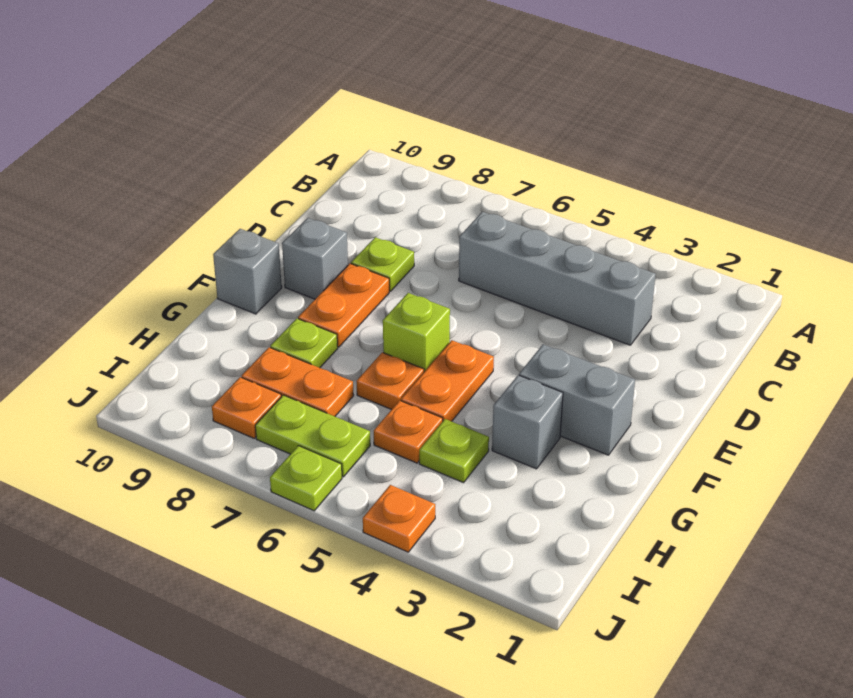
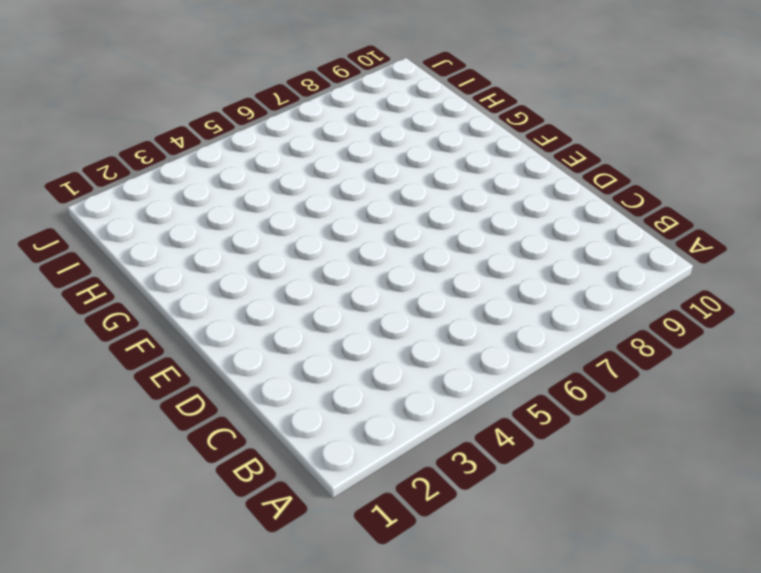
none -> grey 1x4 brick [459,212,656,345]
none -> lime 1x1 plate [351,237,414,291]
none -> orange 1x2 plate [298,264,389,347]

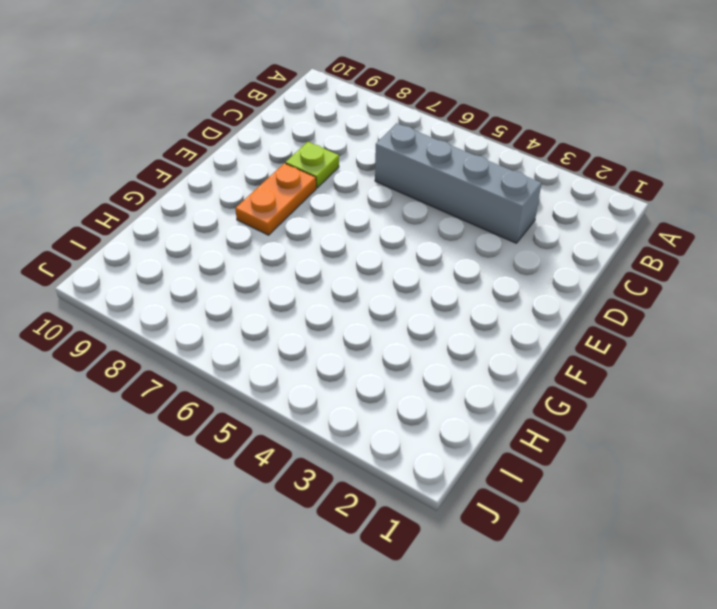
none -> grey 1x1 brick [282,218,348,299]
none -> grey 1x2 brick [519,344,635,455]
none -> orange 1x2 plate [401,340,494,421]

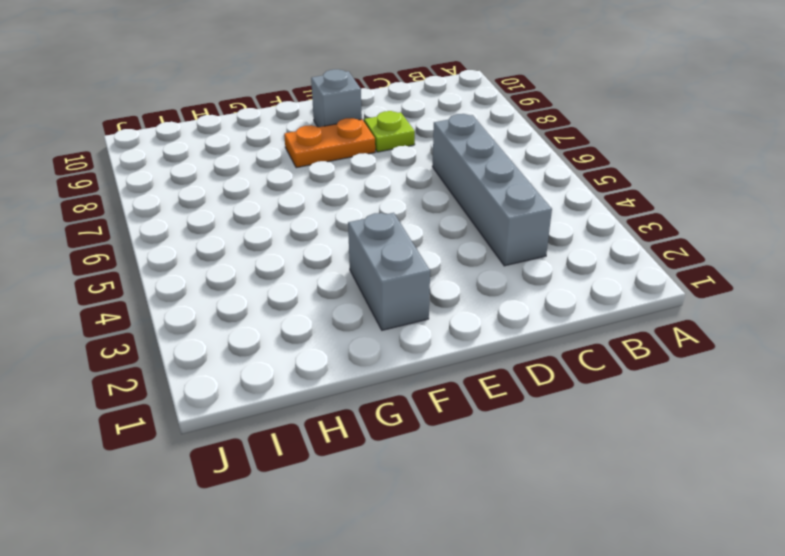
none -> orange 1x2 plate [401,340,494,421]
none -> lime 1x1 brick [383,293,450,372]
none -> grey 1x1 brick [213,229,282,314]

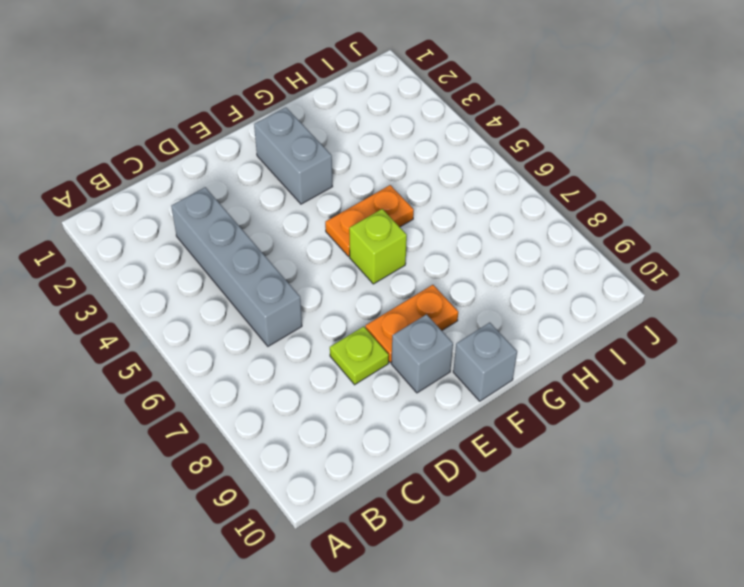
none -> grey 1x1 brick [492,375,563,469]
none -> orange 1x1 plate [356,352,424,410]
none -> lime 1x1 plate [270,319,338,368]

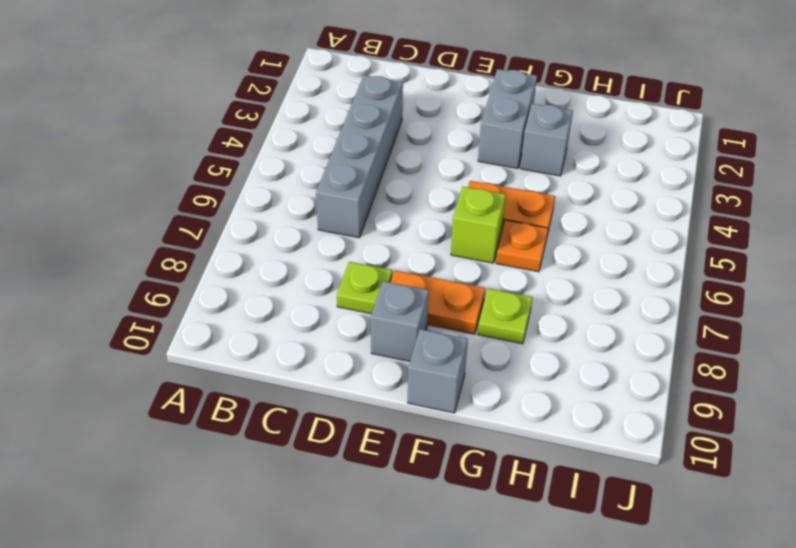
none -> lime 1x1 plate [419,419,489,483]
none -> orange 1x1 plate [374,401,443,463]
none -> orange 1x2 plate [242,347,354,416]

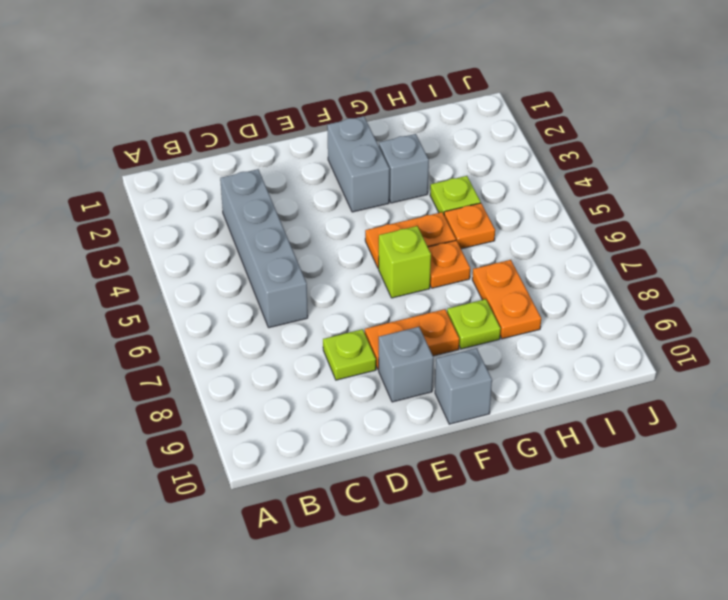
none -> lime 1x2 plate [255,395,370,477]
none -> orange 1x1 plate [212,377,281,438]
none -> orange 1x1 plate [363,485,435,552]

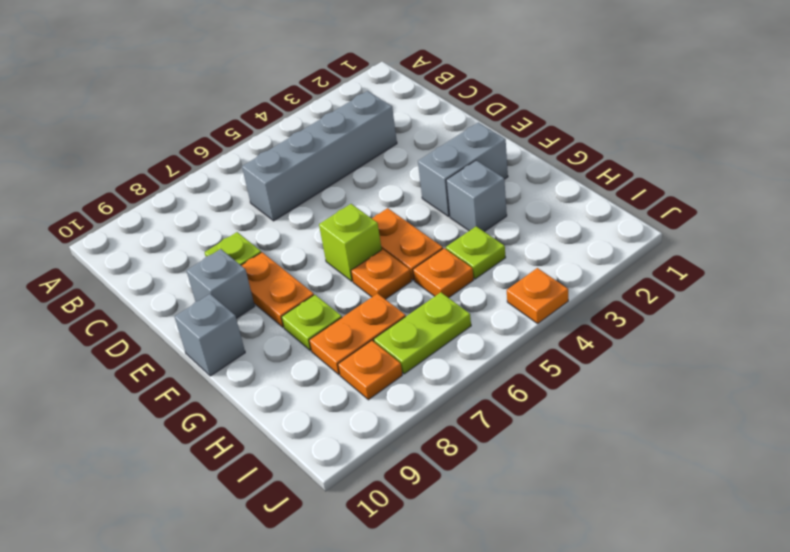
none -> lime 1x1 plate [270,446,342,511]

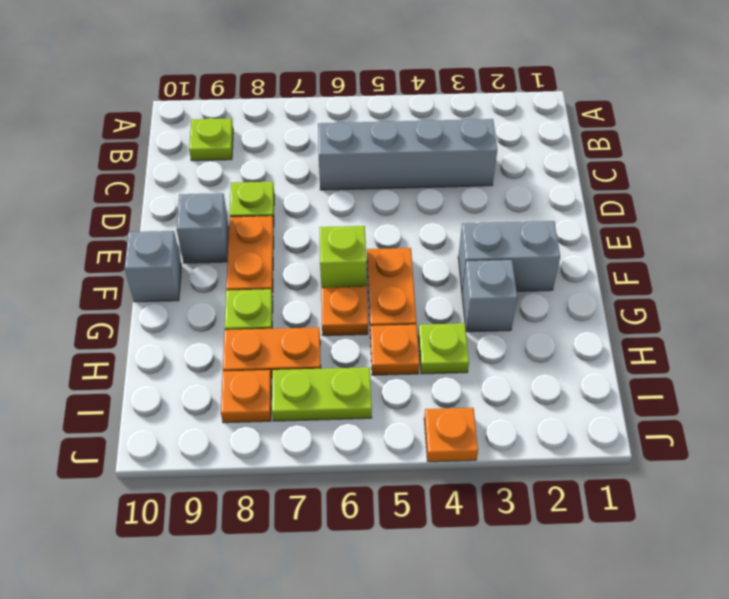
lime 1x1 plate [189,118,233,161] -> lime 1x1 plate moved to [270,446,342,511]

